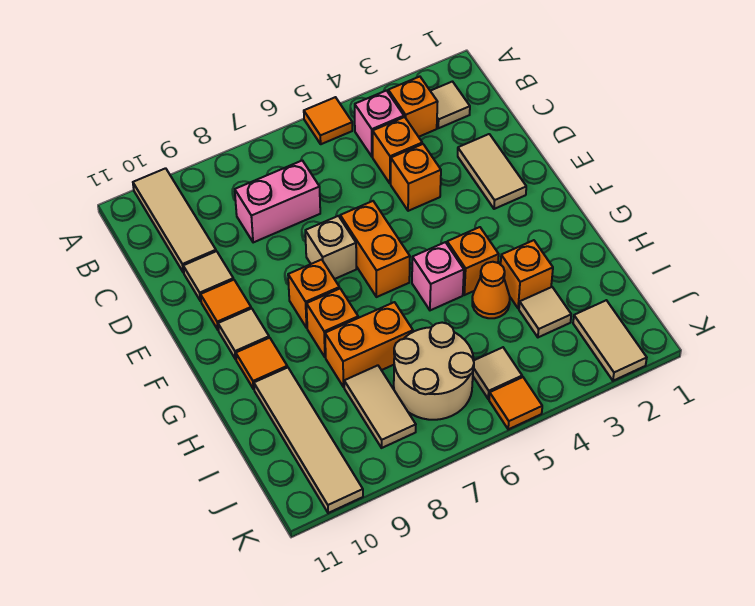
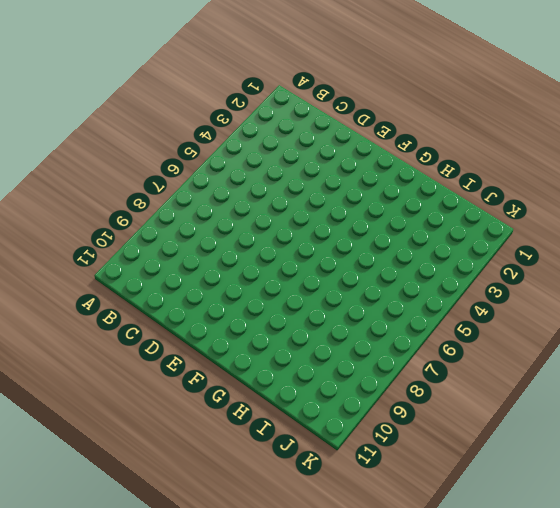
none -> orange 1x1 tile [304,97,352,144]
none -> tan 1x3 tile [133,168,216,273]
none -> tan 1x1 tile [431,82,470,128]

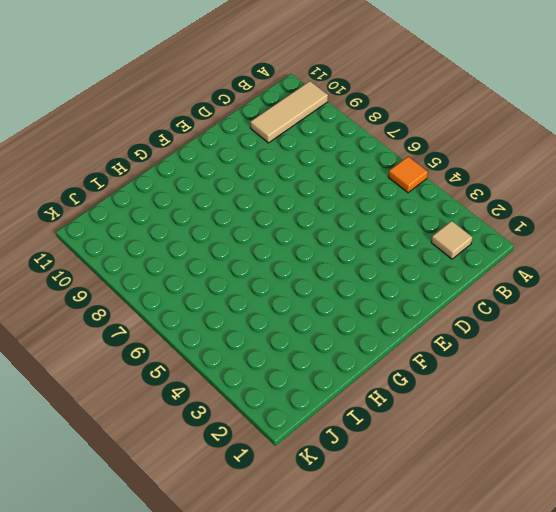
none -> orange 1x1 brick [388,77,437,137]
none -> pink 1x1 brick [355,91,404,157]
none -> orange 1x1 brick [373,117,422,184]

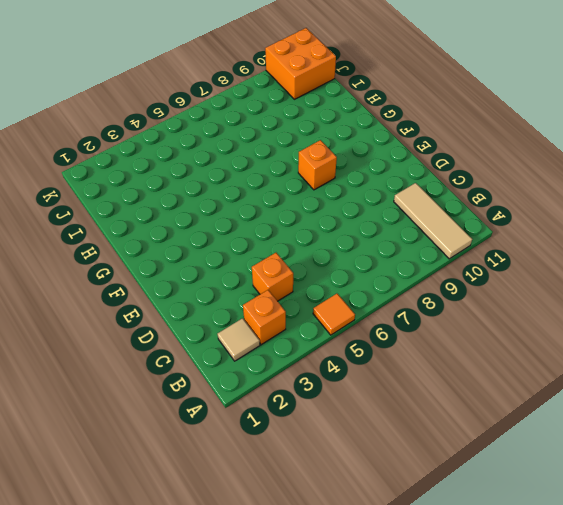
orange 2x2 brick [265,28,336,99] -> tan 1x4 tile [254,367,363,513]
none -> pink 1x1 brick [355,91,404,157]
none -> pink 1x2 brick [235,160,320,243]
none -> tan 1x2 tile [458,134,526,209]

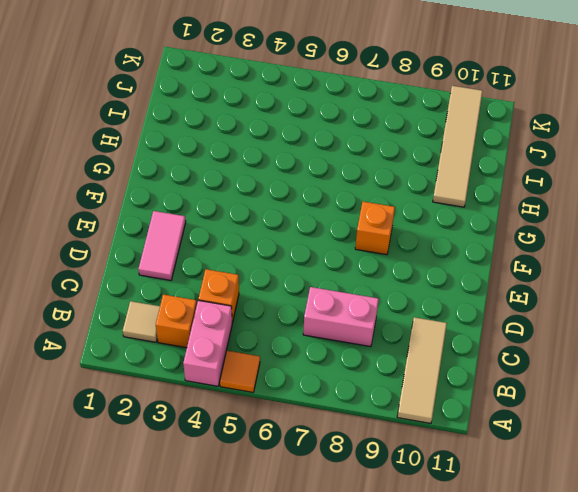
pink 1x2 brick [183,300,232,386] -> pink 1x1 brick [355,91,404,157]
pink 1x2 tile [138,211,186,280] -> tan 1x2 tile [458,134,526,209]
none -> orange 1x1 brick [391,144,441,211]
none -> tan 1x1 tile [183,251,233,301]
none -> orange 1x2 brick [340,201,410,297]

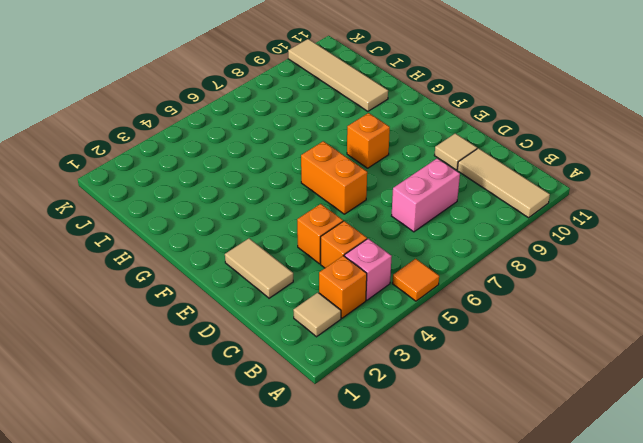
none -> tan 1x1 brick [305,216,356,279]
none -> orange 1x1 tile [201,280,251,330]
none -> tan 1x1 tile [218,309,269,359]

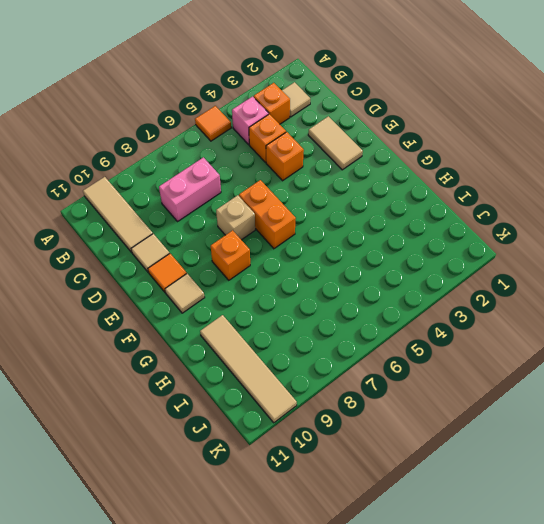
none -> orange 1x1 brick [447,227,499,295]
none -> pink 1x1 brick [412,242,464,310]
none -> orange 1x1 brick [306,289,358,357]

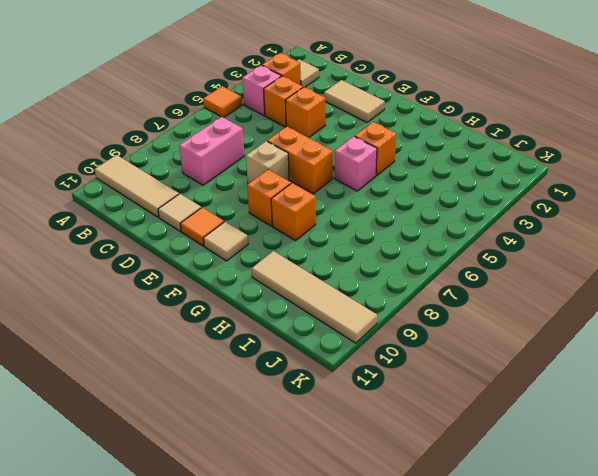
none -> orange 1x1 tile [236,338,287,389]
none -> orange 1x1 brick [501,240,553,308]
none -> orange 1x1 cone [472,262,510,318]

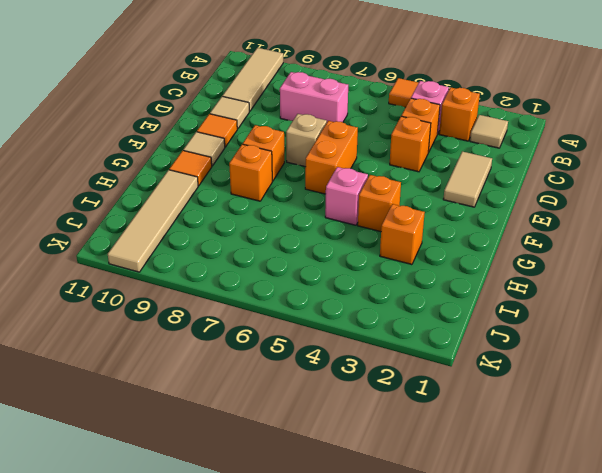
none -> orange 1x1 cone [472,262,510,318]
none -> orange 1x2 brick [325,302,413,387]
none -> tan 1x1 tile [519,287,571,337]

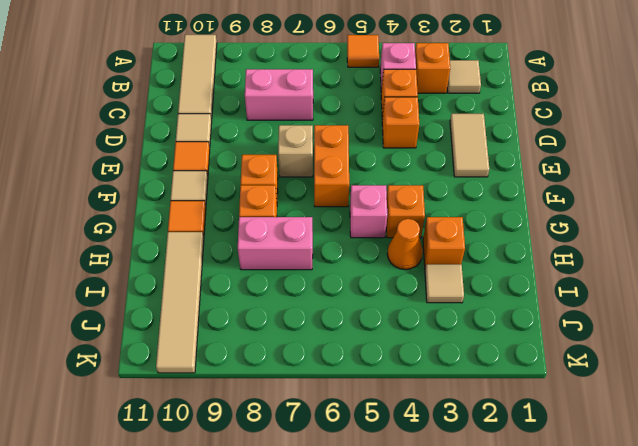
pink 1x2 brick [238,217,313,270] -> orange 1x2 brick [325,302,413,387]
none -> tan 2x2 round brick [394,323,474,420]
none -> tan 1x2 tile [344,365,416,448]
none -> tan 1x2 tile [573,300,647,381]

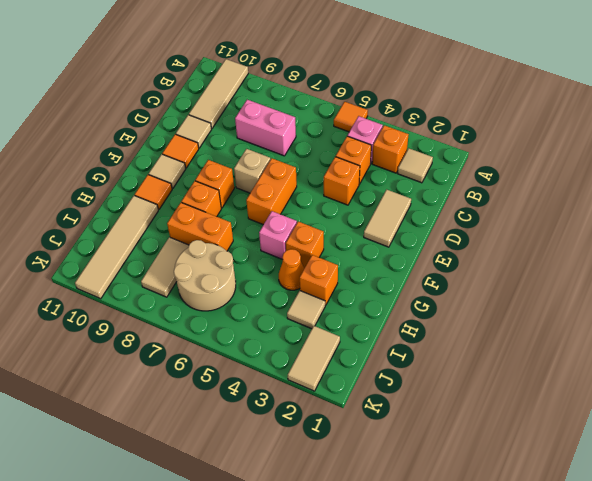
none -> tan 1x1 tile [473,347,522,399]
none -> orange 1x1 tile [489,377,542,429]

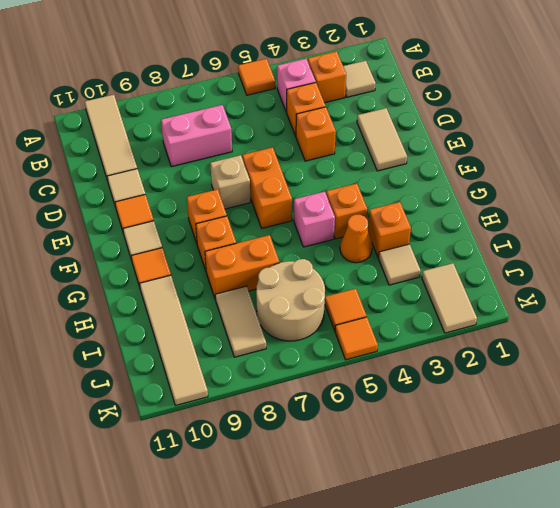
orange 1x1 tile [325,289,366,330] -> tan 1x1 tile [473,347,522,399]

